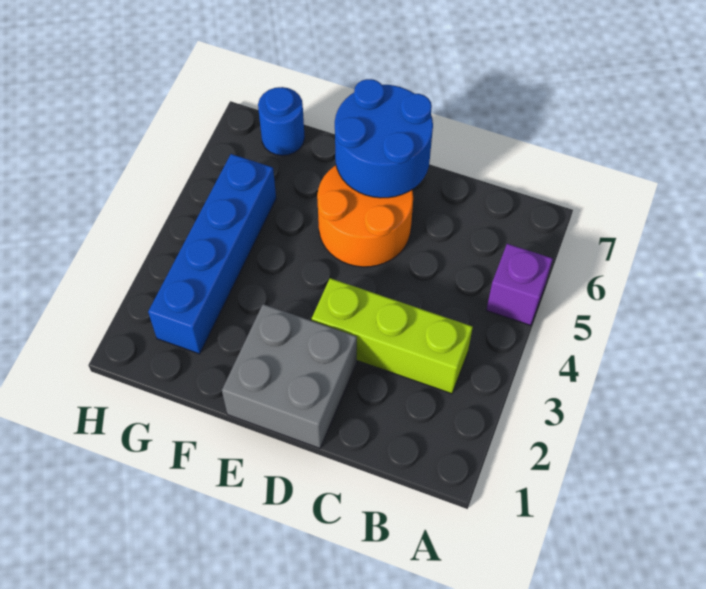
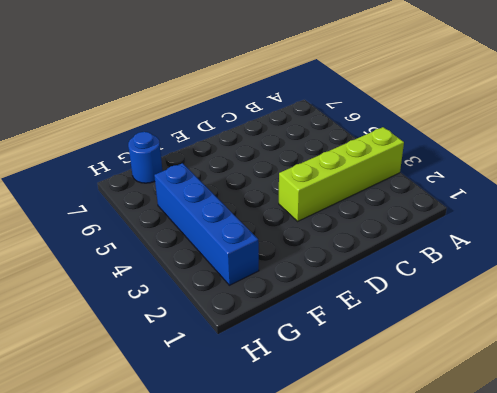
lime 1x4 brick [279,127,404,221] -> lime 1x3 brick [312,278,473,394]
none -> purple 1x1 brick [486,244,553,325]
none -> grey 2x2 brick [222,304,357,448]

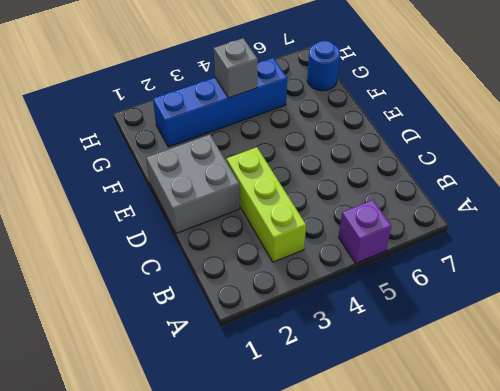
grey 1x1 brick [214,38,258,98] -> none
none -> orange 2x2 round brick [317,165,413,267]
none -> blue 2x2 round brick [335,79,433,198]

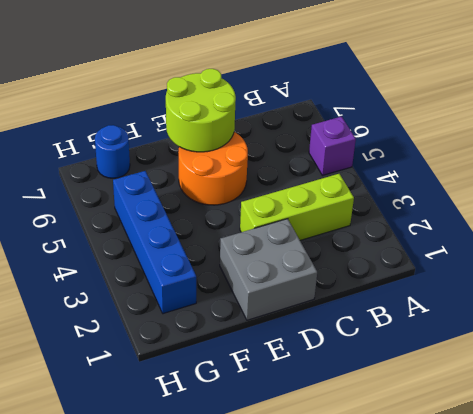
lime 2x2 round brick [166,69,236,152] -> blue 2x2 round brick [335,79,433,198]

